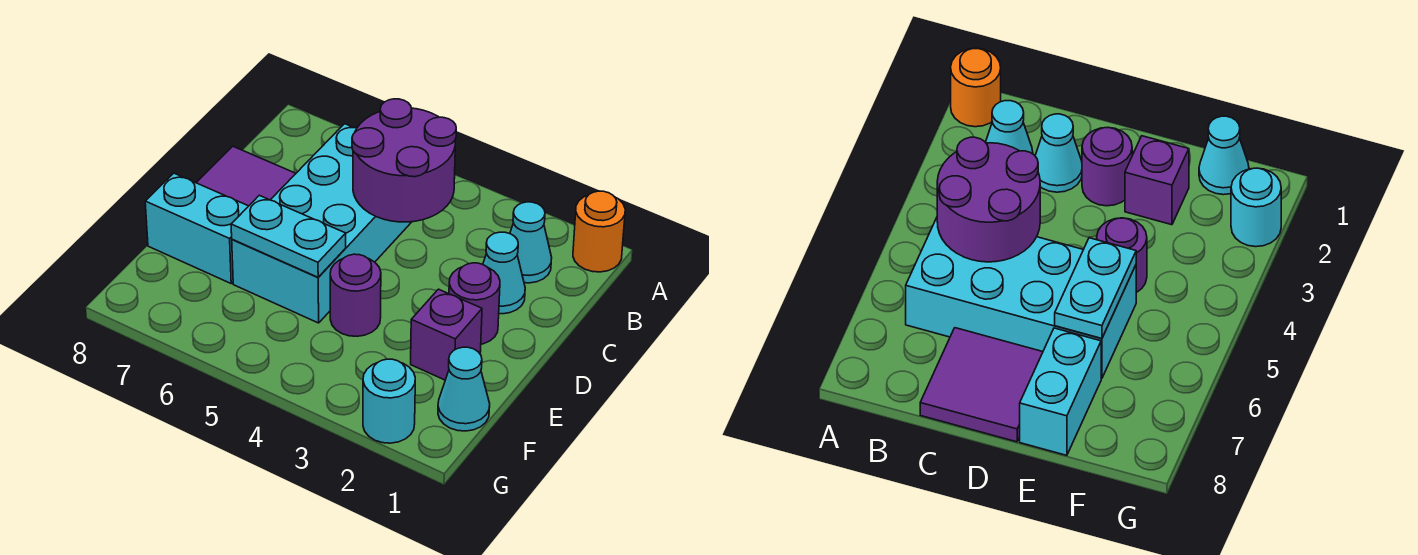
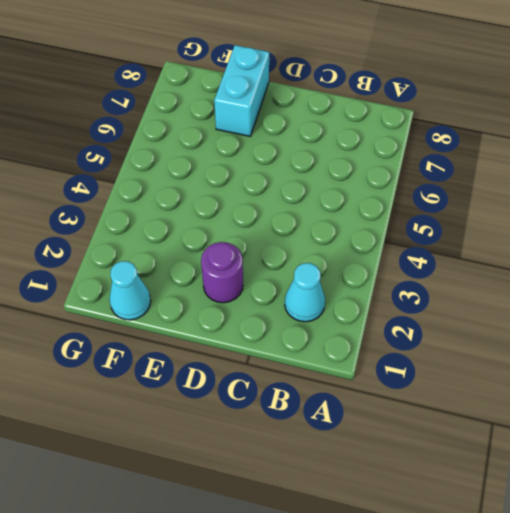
none -> orange 1x1 round brick [573,191,625,272]
none -> cyan 2x4 brick [232,124,411,323]
none -> cyan 1x1 cone [483,232,525,314]

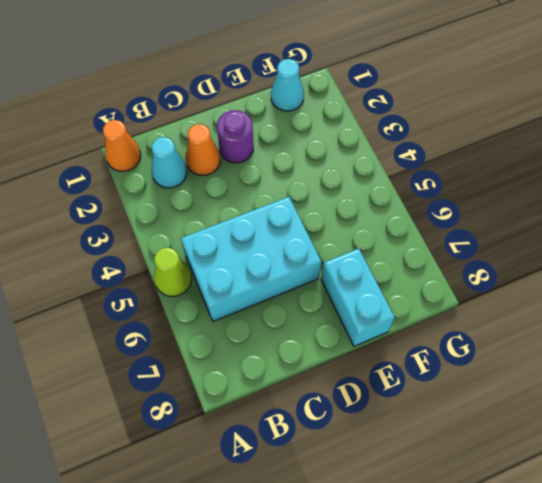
orange 1x1 cone [103,120,141,171] -> orange 1x1 round brick [573,191,625,272]
lime 1x1 cone [154,248,192,297] -> none
cyan 2x3 brick [181,197,321,321] -> cyan 2x4 brick [232,124,411,323]
orange 1x1 cone [186,124,220,175] -> cyan 1x1 cone [483,232,525,314]
none -> purple 2x2 tile [196,146,296,206]
none -> purple 1x1 brick [411,289,482,380]
none -> purple 1x1 round brick [330,254,381,336]

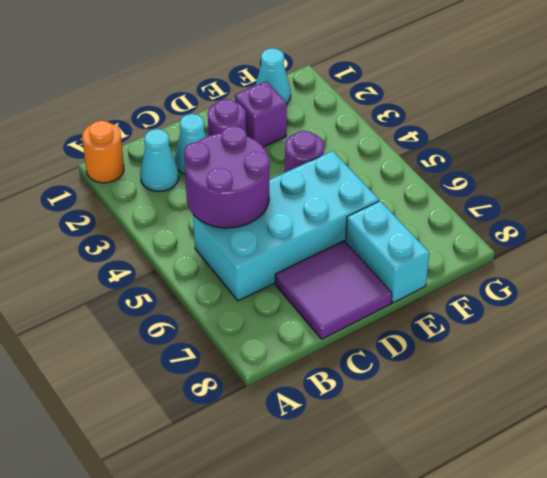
none -> cyan 1x1 round brick [363,359,415,443]
none -> cyan 1x2 plate [231,195,346,277]

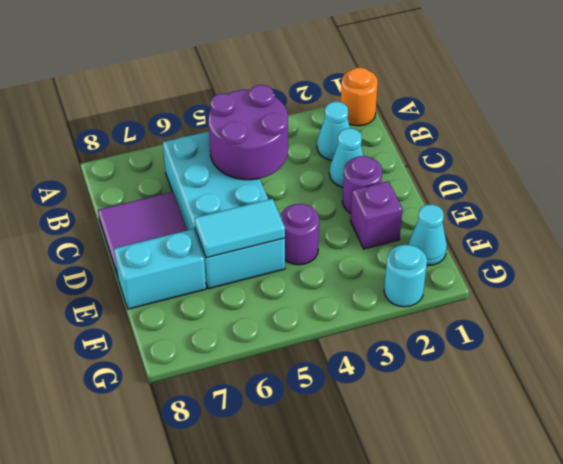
cyan 1x2 tile [194,199,285,258] -> cyan 1x2 plate [231,195,346,277]

